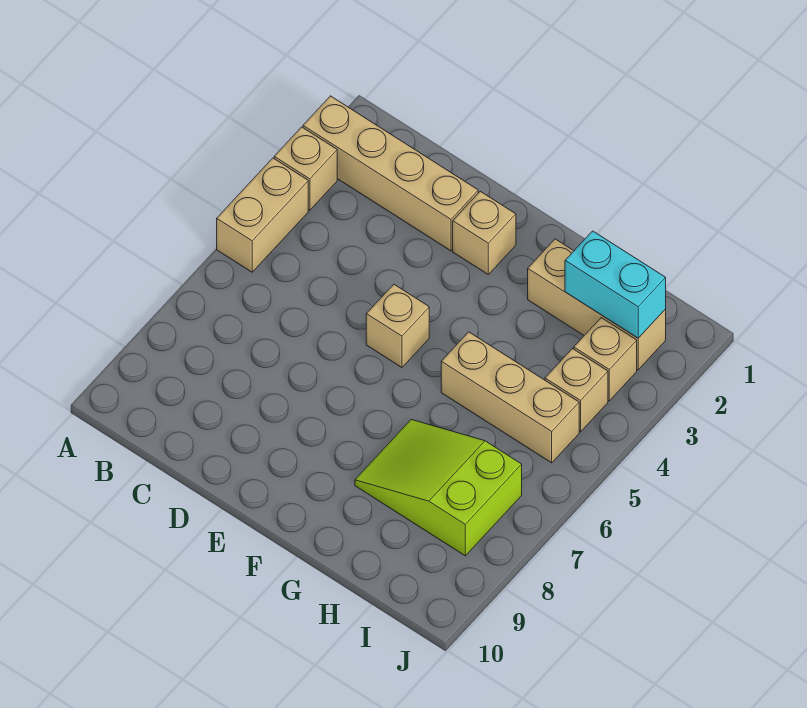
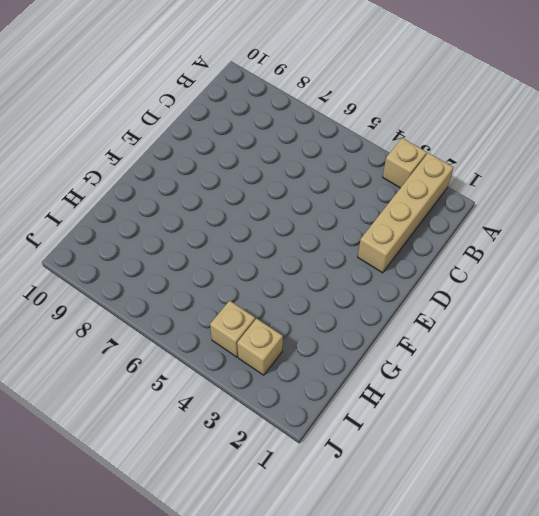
none -> tan 1x2 brick [217,158,308,272]
none -> tan 1x1 brick [453,191,516,274]

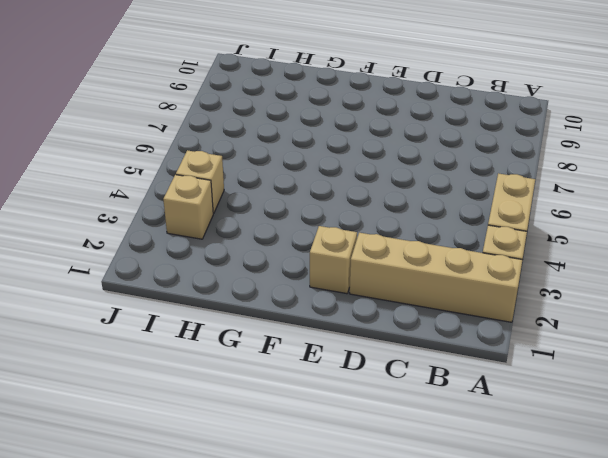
none -> tan 1x1 brick [366,284,429,367]
none -> tan 1x3 brick [528,239,666,370]

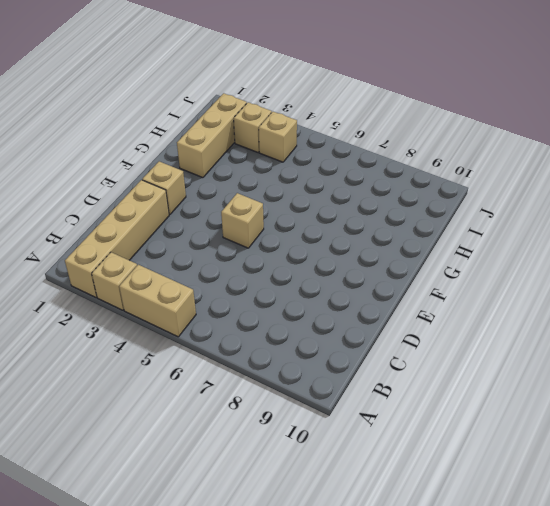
none -> tan 1x3 brick [441,332,579,463]
none -> lime 2x3 slope [355,420,522,556]

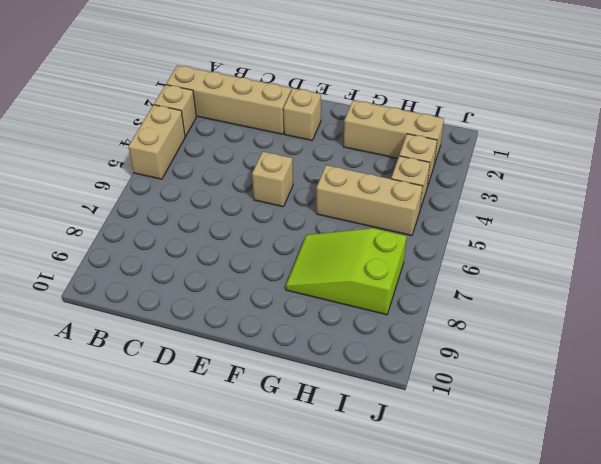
none -> cyan 1x2 brick [565,231,666,338]

